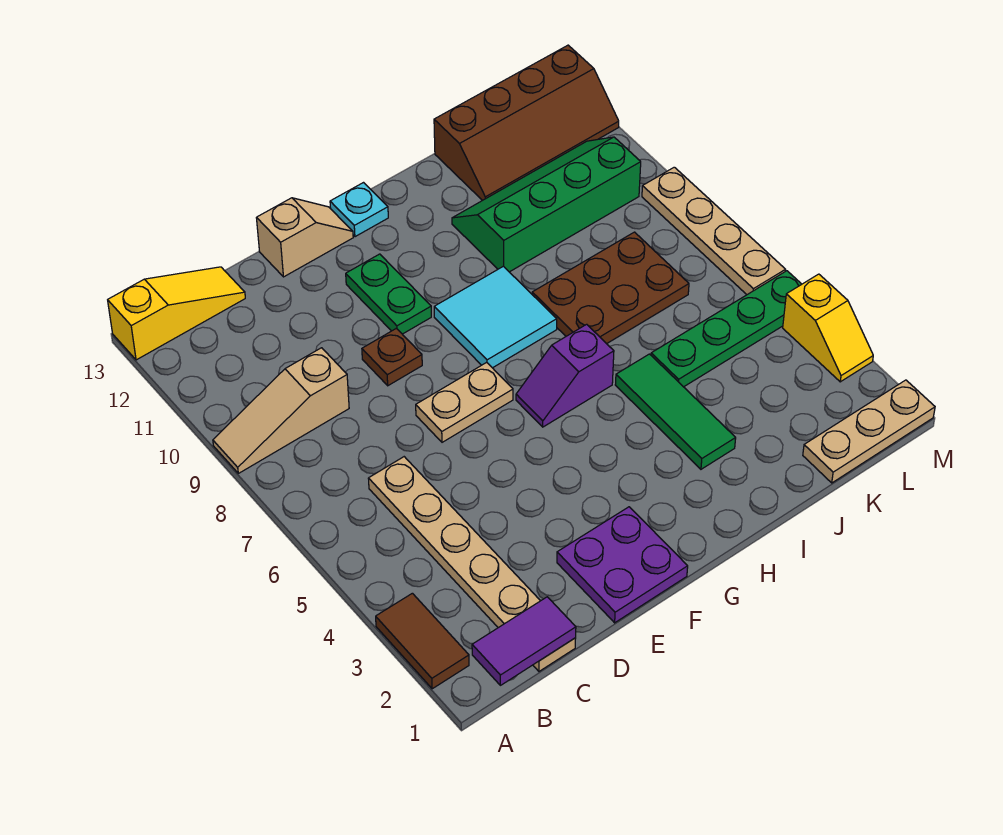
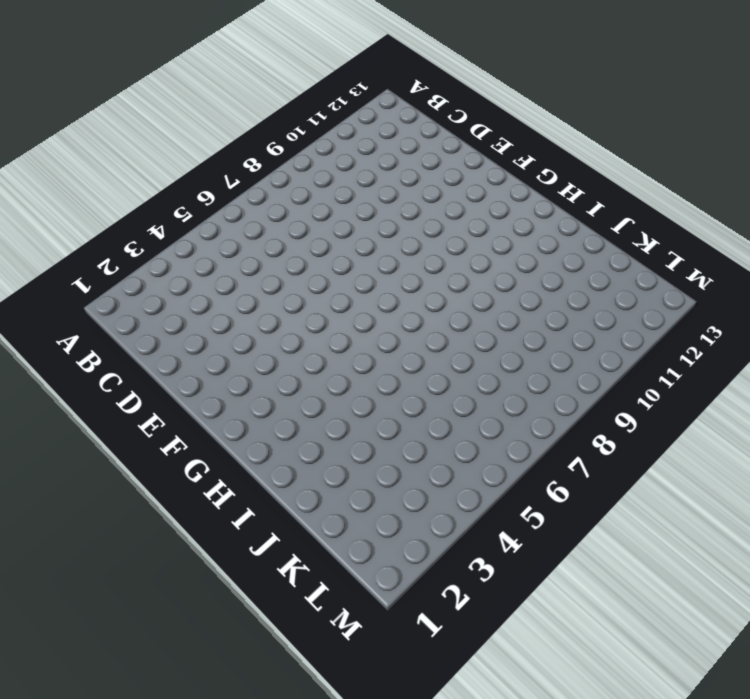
none -> brown 1x2 tile [376,593,469,689]
none -> tan 1x3 slope [213,348,349,473]
none -> yellow 1x3 slope [108,267,245,360]

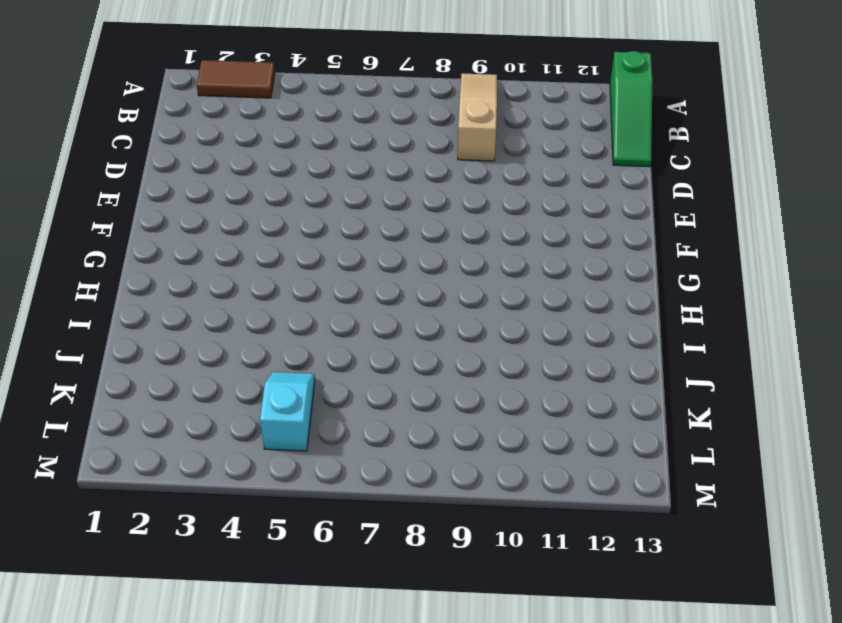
green 1x3 slope [610,51,652,167] -> yellow 1x3 slope [108,267,245,360]
cyan 1x2 slope [260,372,315,451] -> green 1x4 plate [651,271,802,387]
none -> tan 1x6 plate [368,457,576,671]
none -> purple 2x2 plate [557,507,688,623]
none -> tan 1x2 plate [416,362,513,442]

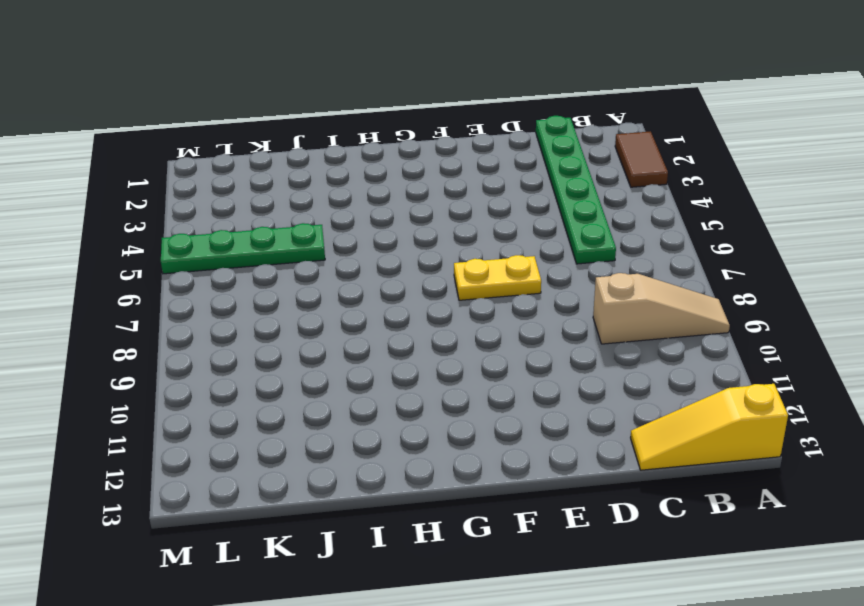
green 1x6 plate [536,116,616,264] -> tan 1x6 plate [368,457,576,671]
yellow 1x2 plate [454,255,541,300] -> tan 1x2 plate [416,362,513,442]
none -> purple 2x2 plate [557,507,688,623]
none -> brown 1x1 plate [362,328,422,386]
none -> tan 1x2 slope [257,198,353,277]

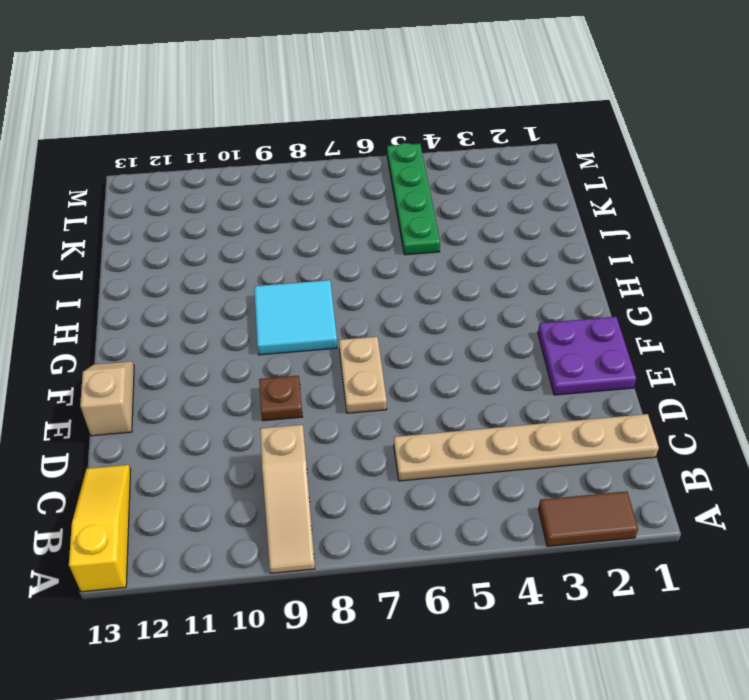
none -> green 1x2 plate [346,254,431,334]
none -> purple 1x2 slope [516,324,614,427]
none -> cyan 1x1 plate [330,183,388,237]

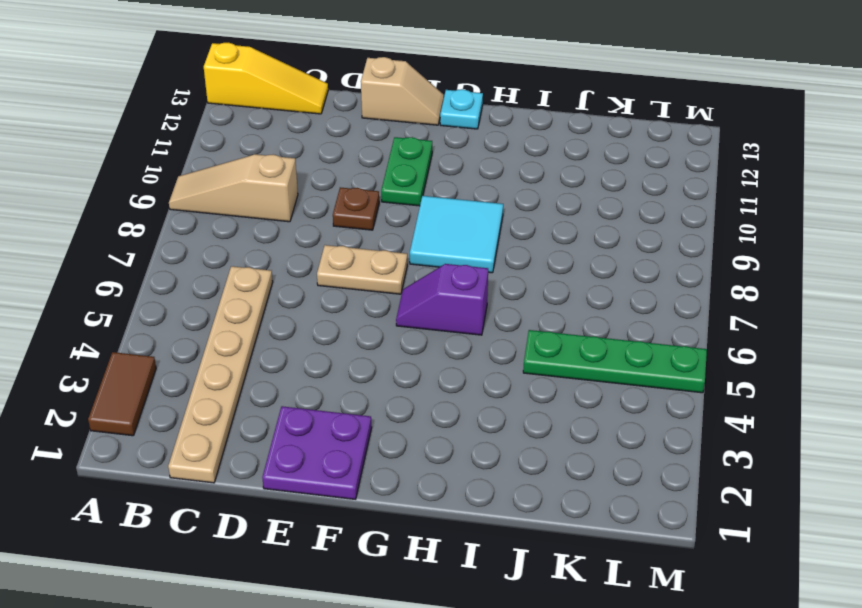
none -> green 1x3 tile [615,354,736,469]
none -> brown 2x3 plate [532,232,689,344]
none -> green 2x4 slope [452,137,641,272]

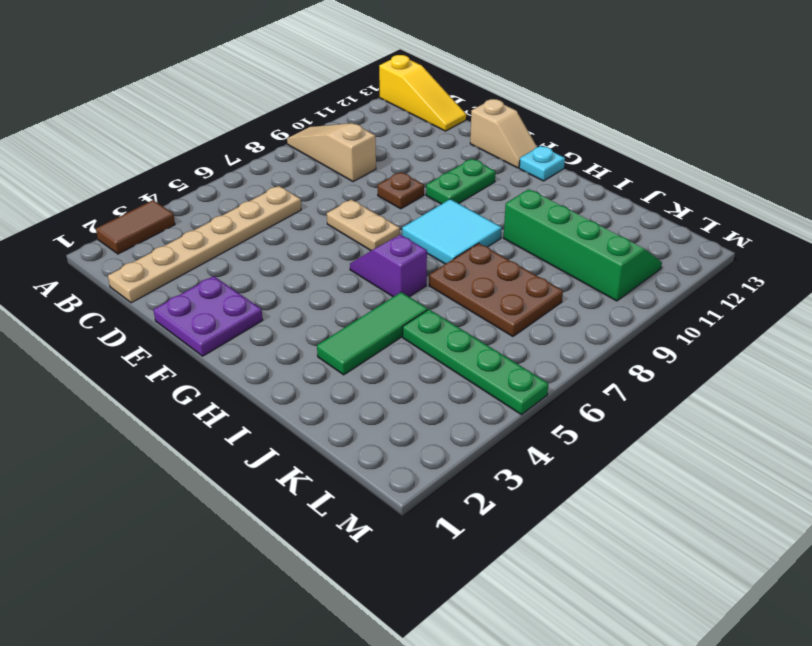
none -> brown 2x4 slope [434,45,619,201]
none -> tan 1x3 plate [803,380,935,483]
none -> yellow 1x2 slope [783,274,873,382]

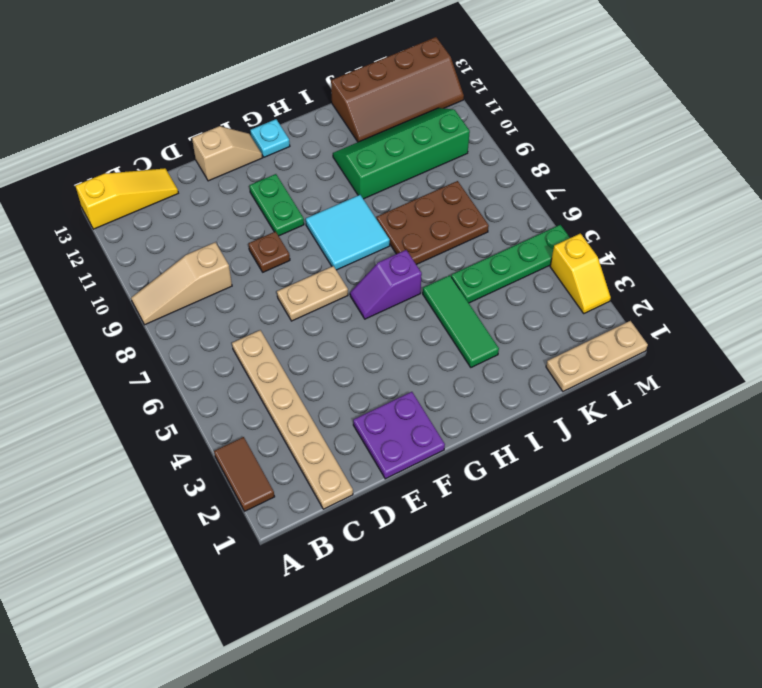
none -> tan 1x4 plate [642,167,785,295]
none -> purple 1x2 tile [472,597,576,685]

